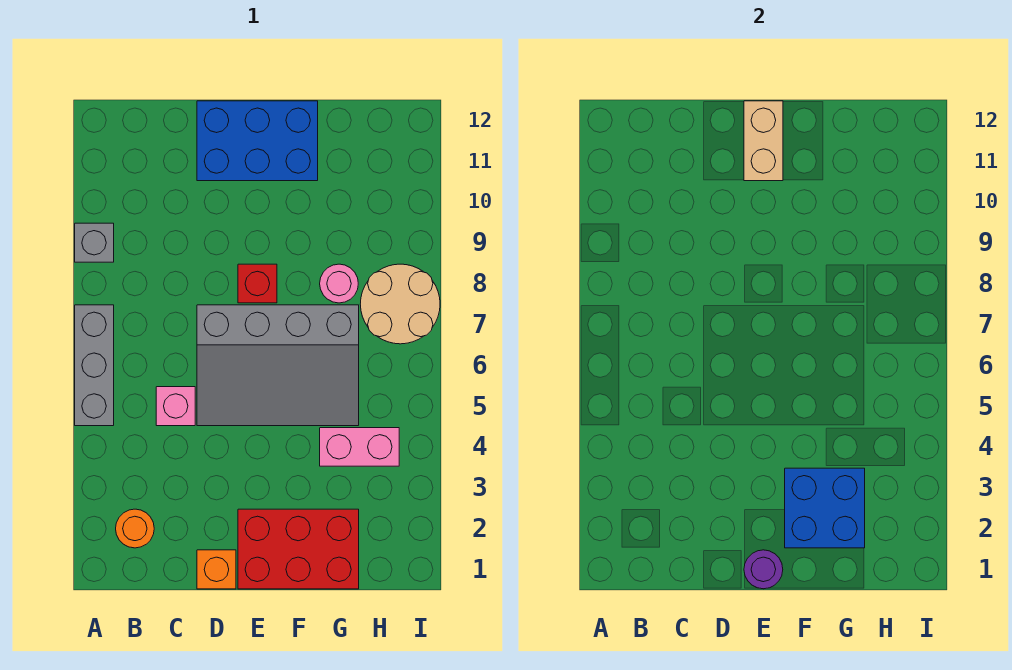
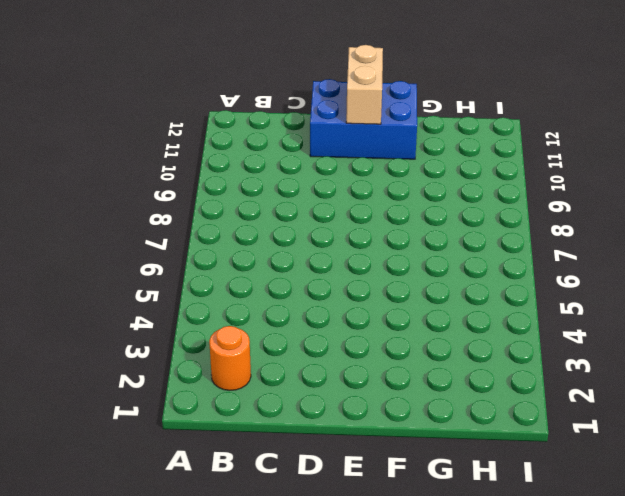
none -> grey 1x3 brick [75,305,114,426]
none -> grey 1x1 brick [75,223,114,262]
none -> pink 1x1 brick [156,387,195,426]

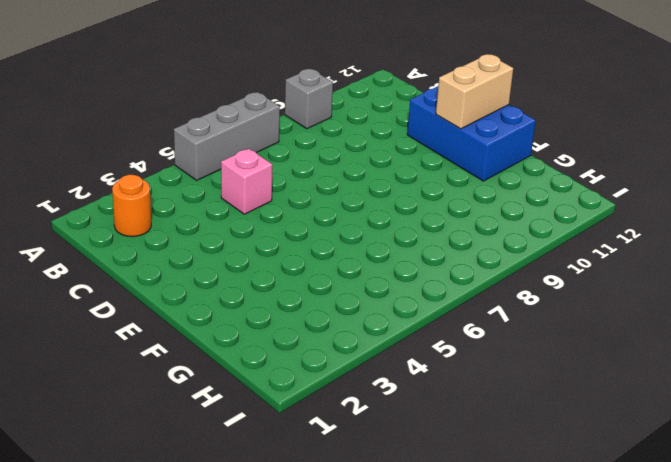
none -> orange 1x1 brick [197,550,236,589]
none -> grey 3x4 slope [197,305,359,426]
none -> red 2x3 brick [238,509,359,589]

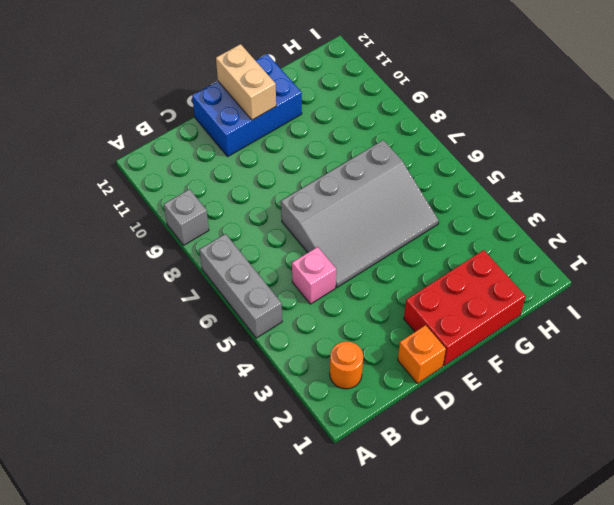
none -> red 1x1 brick [238,264,277,303]
none -> pink 1x2 brick [320,428,399,466]
none -> pink 1x1 round brick [320,264,358,303]

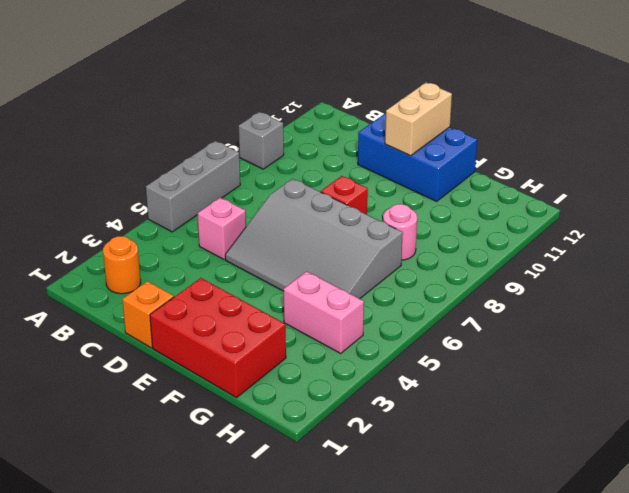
none -> tan 2x2 round brick [360,264,440,344]
none -> purple 1x1 round brick [744,550,783,589]
none -> blue 2x2 brick [785,468,865,548]

